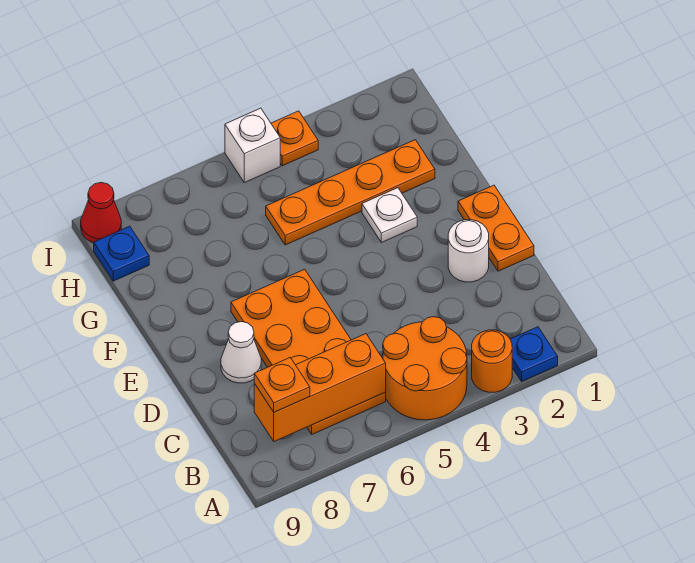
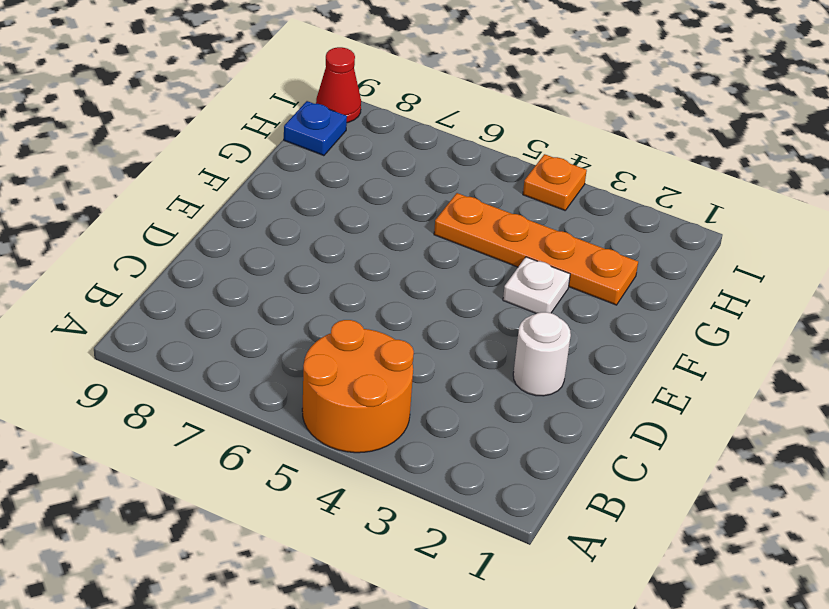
none -> blue 1x1 plate [510,327,558,381]
none -> orange 1x1 round brick [472,330,512,392]
none -> orange 2x4 plate [231,269,386,434]

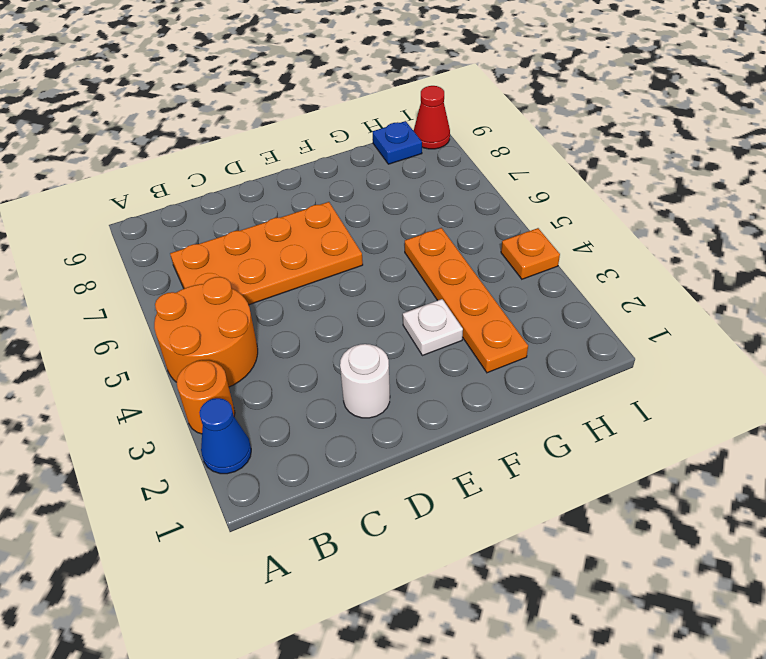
blue 1x1 cone [199,398,251,474] -> blue 1x1 plate [510,327,558,381]
none -> orange 1x2 plate [458,185,534,271]
none -> white 1x1 cone [221,322,261,383]
none -> white 1x1 brick [225,108,280,183]

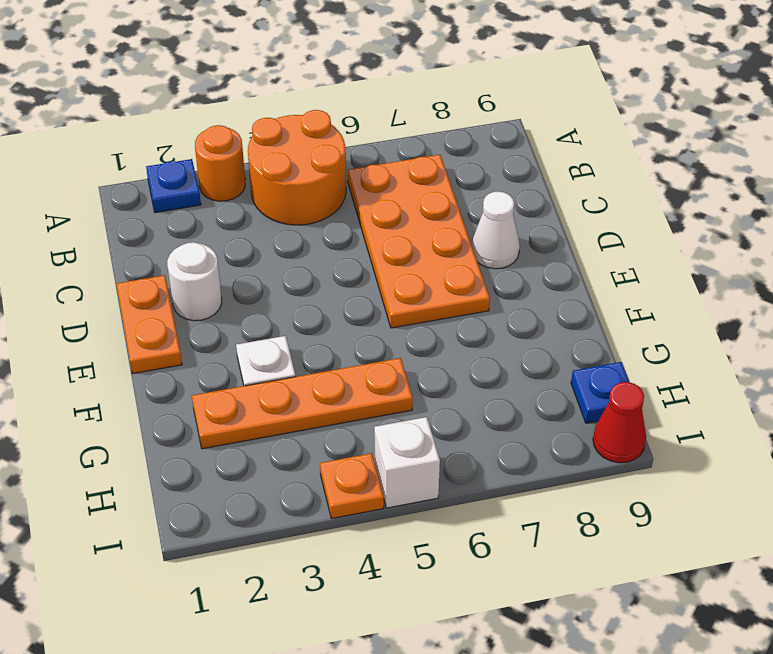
none -> orange 1x3 brick [254,334,386,441]
none -> orange 1x1 plate [254,358,310,412]

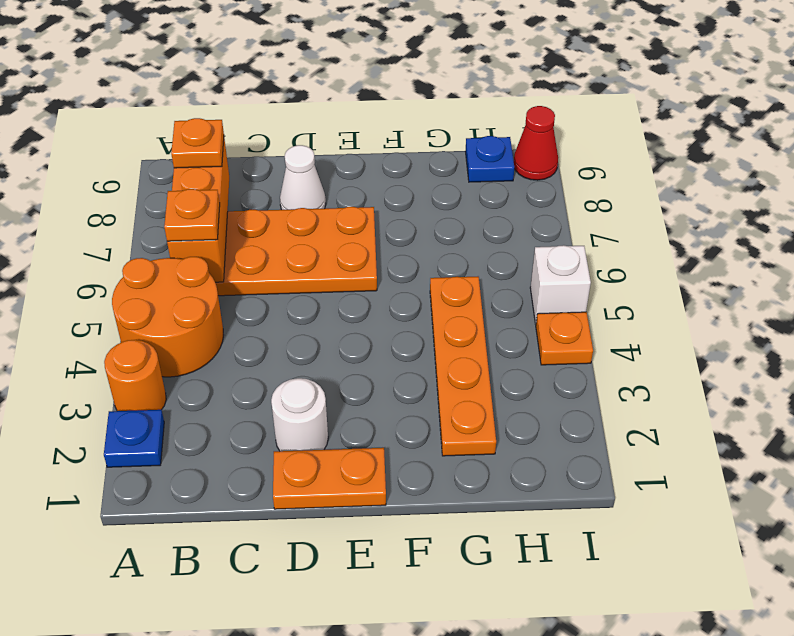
orange 1x1 plate [164,189,220,241] -> none
none -> white 1x1 plate [362,188,417,243]

